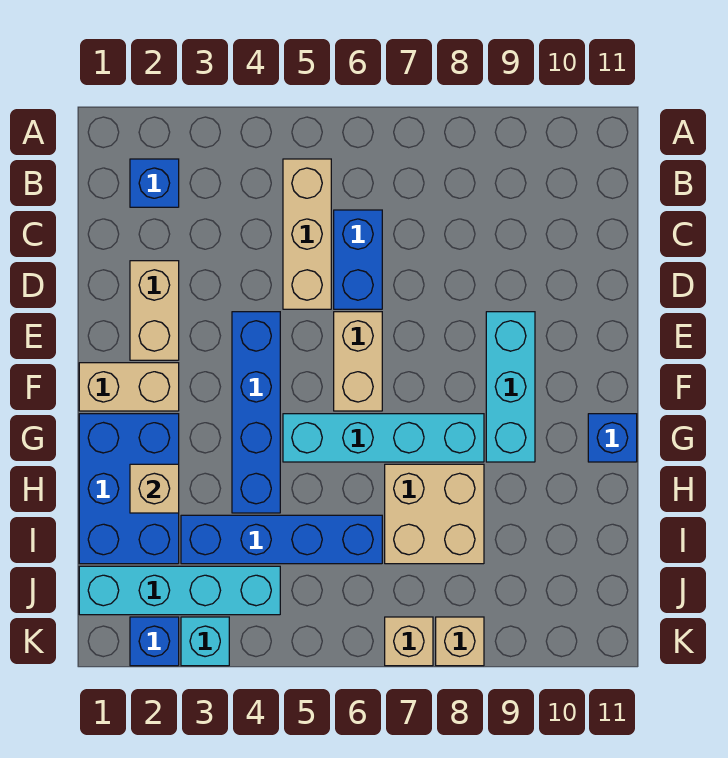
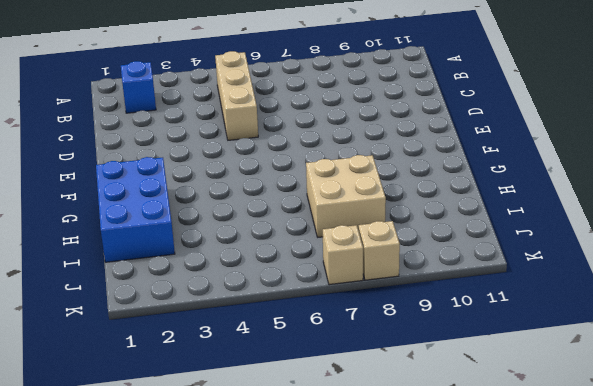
none -> blue 1x2 brick [334,210,382,309]
none -> tan 1x2 brick [130,261,179,360]
none -> blue 1x4 brick [232,312,280,513]

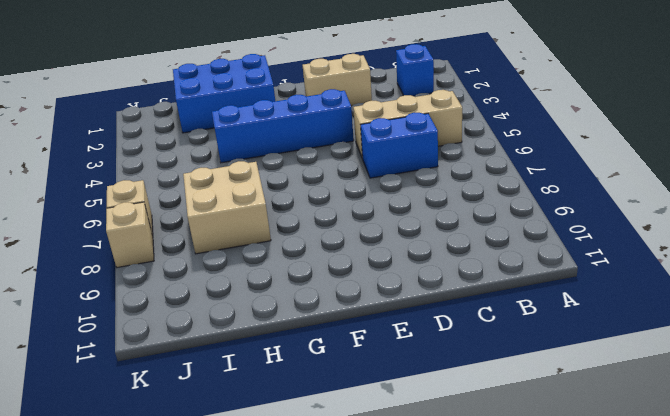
none -> tan 1x2 brick [334,312,382,411]
none -> cyan 1x3 brick [486,312,535,462]
none -> tan 1x2 brick [79,363,179,411]

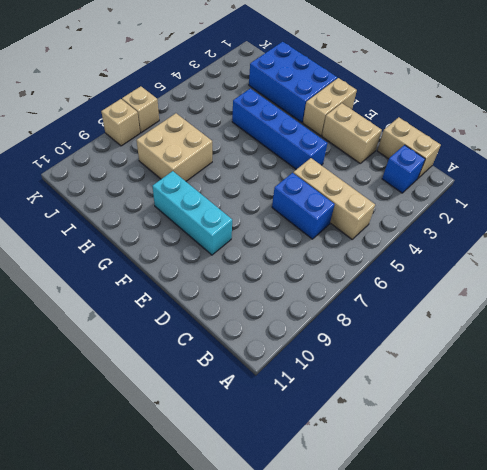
tan 1x2 brick [377,117,441,178] -> tan 1x2 brick moved to [334,312,382,411]
none -> cyan 1x4 brick [283,414,484,462]
none -> blue 1x1 brick [588,414,637,462]
none -> blue 1x4 brick [181,515,382,564]

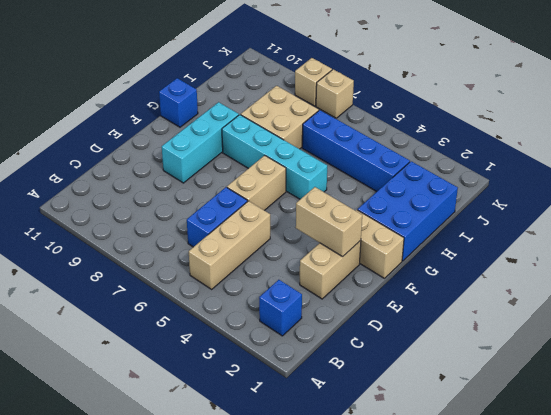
tan 1x2 brick [296,187,362,257] -> none
none -> blue 1x4 brick [232,312,280,513]
none -> cyan 1x4 brick [79,566,280,615]
none -> blue 1x1 brick [130,617,179,666]

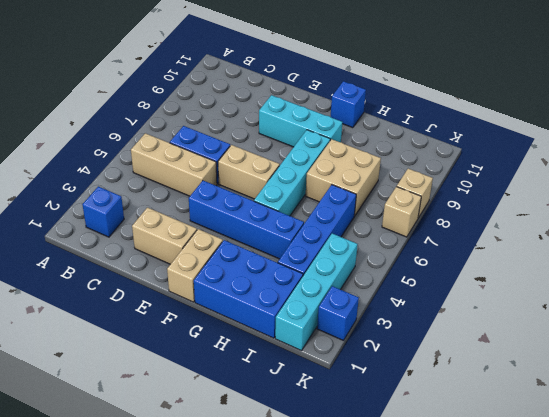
none -> cyan 1x1 brick [181,617,229,666]
none -> tan 1x1 brick [130,464,179,513]

